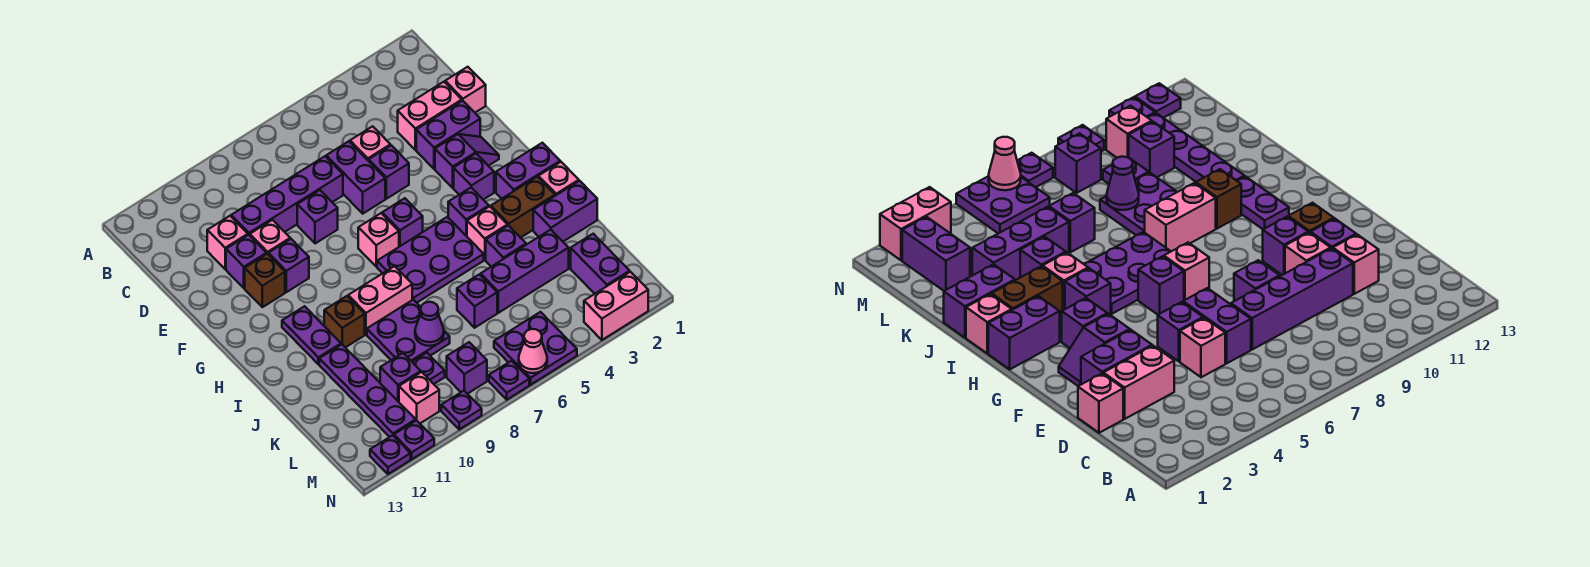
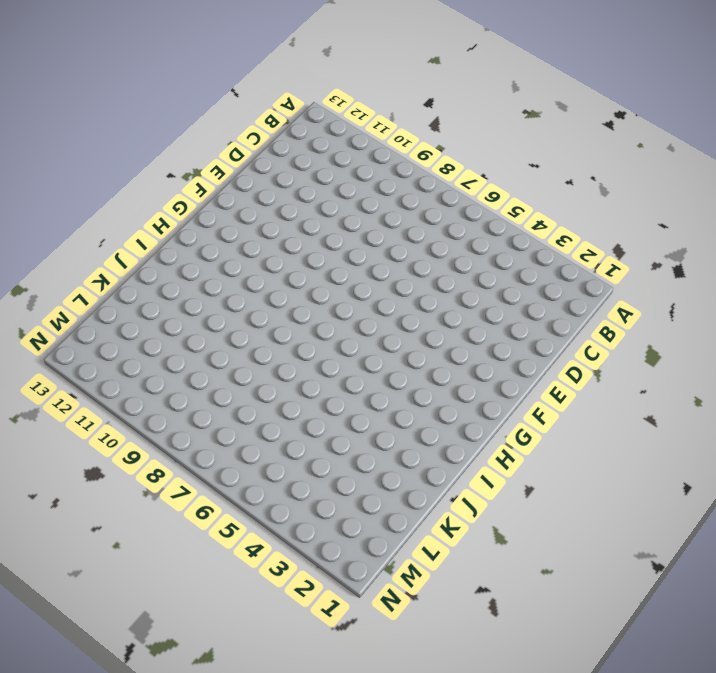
none -> pink 1x1 brick [445,67,486,113]
none -> pink 1x2 brick [398,82,462,150]
none -> pink 1x1 brick [350,126,390,161]
none -> purple 1x2 brick [326,141,385,214]

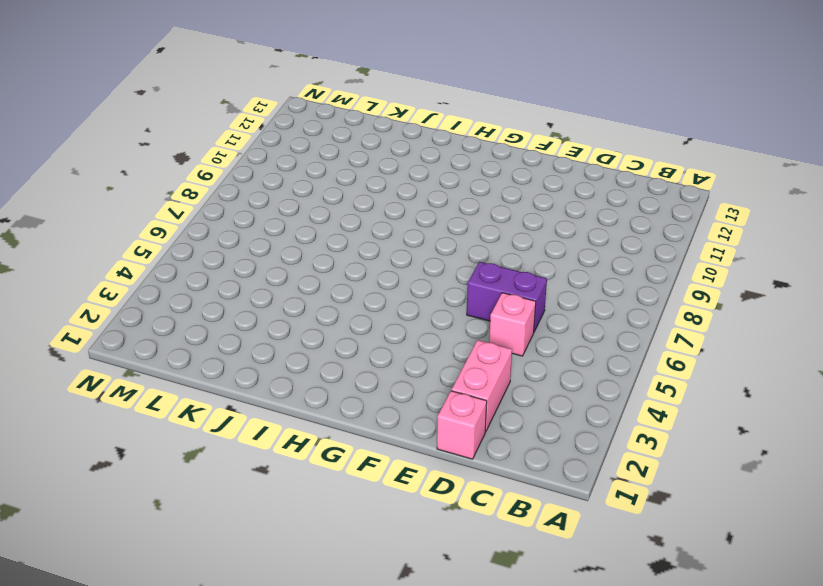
none -> purple 1x4 brick [231,156,343,235]
none -> pink 1x1 brick [207,216,248,269]
none -> purple 1x2 brick [416,101,480,169]
none -> purple 1x1 brick [369,145,409,199]

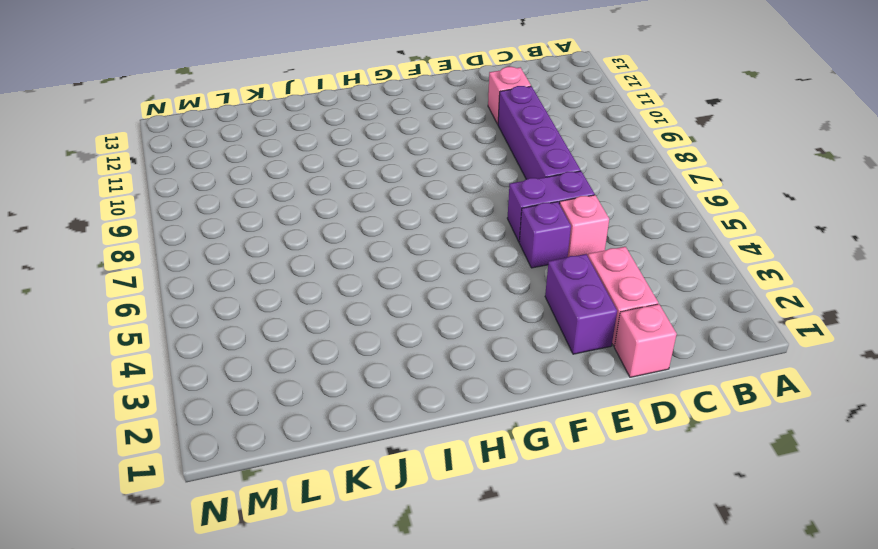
none -> purple 1x1 brick [297,190,338,244]
none -> pink 1x1 brick [250,220,290,255]
none -> purple 1x1 brick [226,235,266,288]
none -> purple 1x2 slope [435,134,499,188]

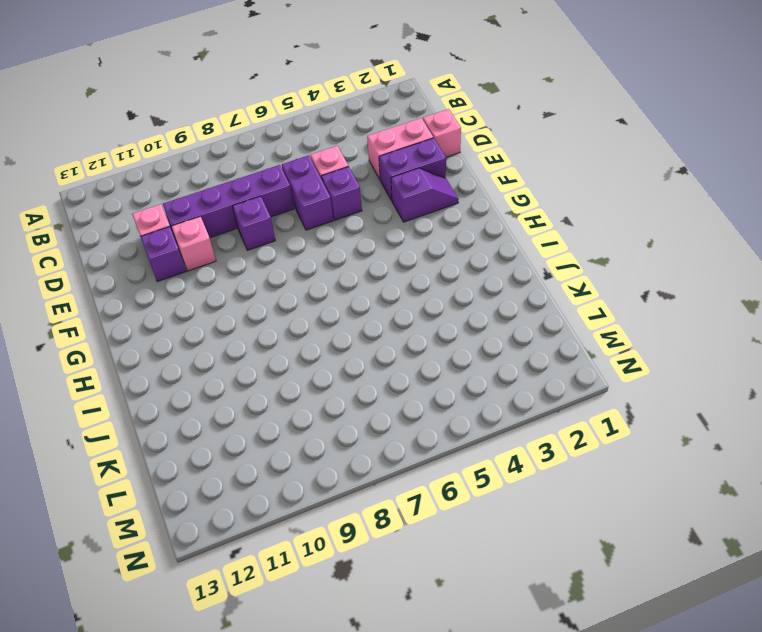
none -> purple 1x1 brick [269,239,309,292]
none -> brown 1x1 brick [245,254,285,307]
none -> purple 1x1 brick [454,154,494,200]
none -> purple 1x1 brick [382,198,423,247]

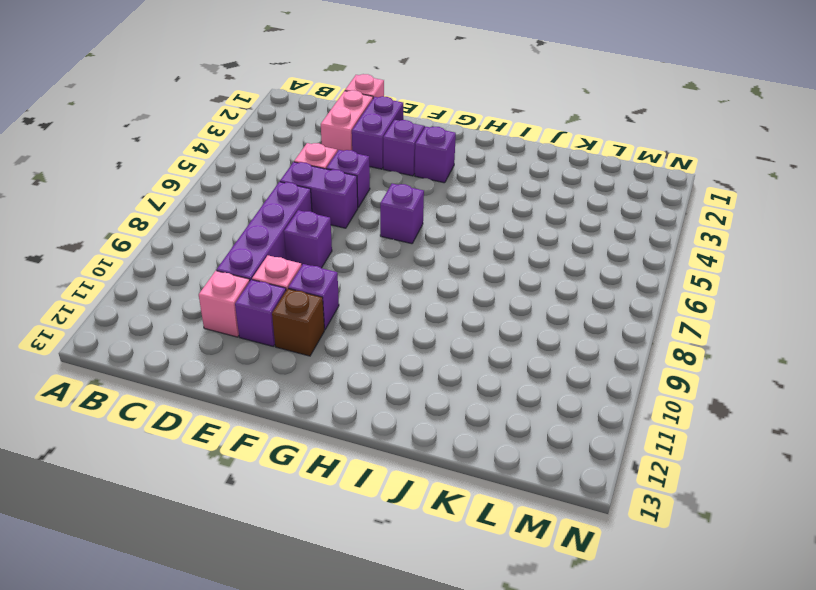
none -> pink 1x1 brick [358,213,399,266]
none -> purple 1x2 brick [496,143,560,199]
none -> purple 1x1 brick [448,188,489,236]
none -> purple 2x3 plate [377,217,484,303]

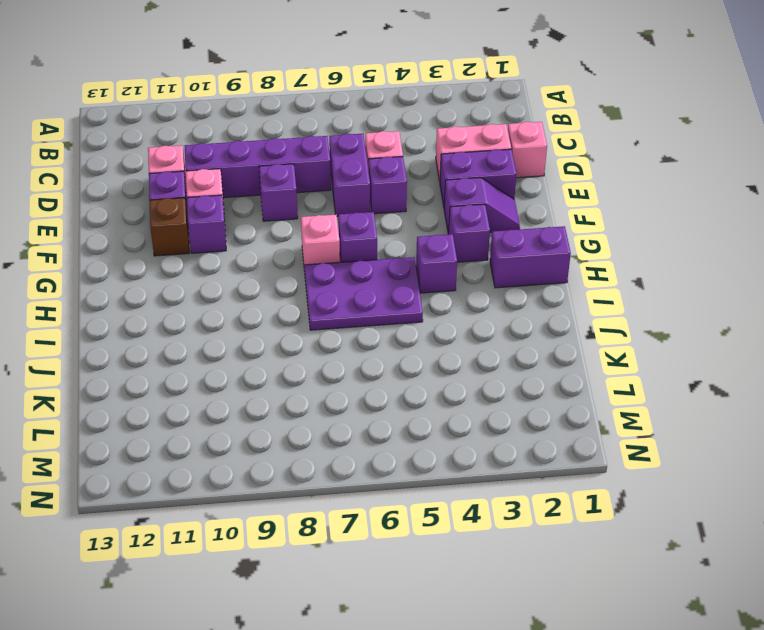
none -> purple 1x2 plate [282,306,341,364]
none -> pink 1x1 brick [538,162,579,196]
none -> brown 1x2 brick [491,177,555,238]
none -> pink 1x1 brick [467,206,507,260]

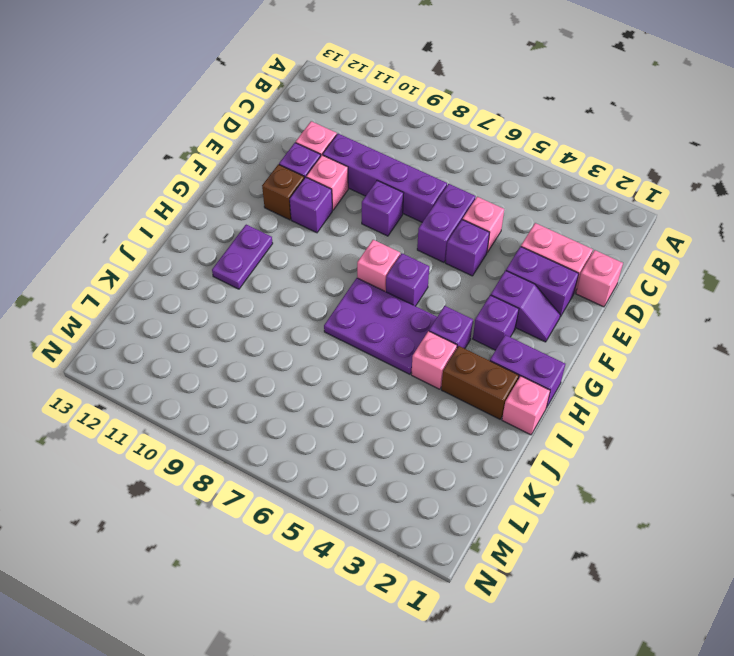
none -> pink 1x2 brick [348,266,412,334]
none -> brown 1x1 brick [324,296,365,348]
none -> purple 1x2 brick [533,181,597,242]
none -> purple 1x1 brick [486,225,526,267]

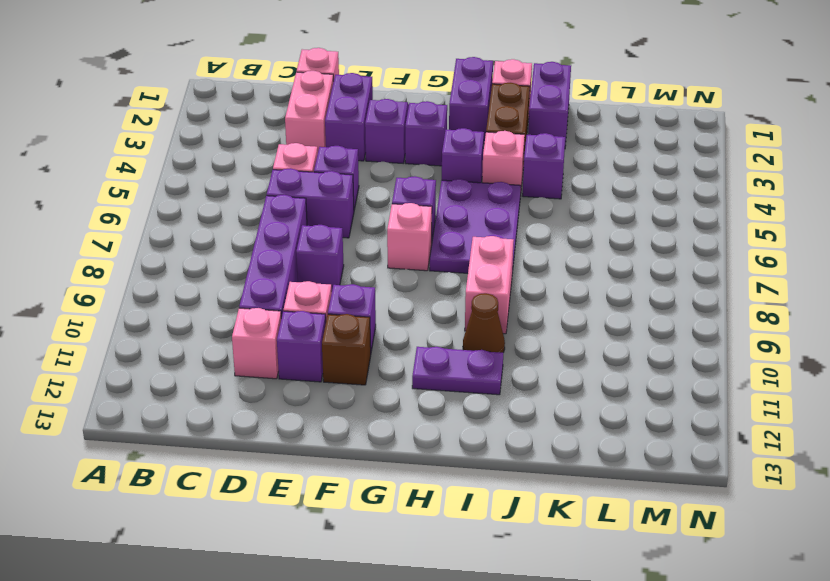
brown 1x1 cone [463,293,505,353] -> brown 1x1 brick [324,296,365,348]
none -> purple 2x2 plate [367,300,450,361]
none -> purple 1x4 plate [319,344,416,437]
none -> purple 1x3 brick [481,230,569,313]
none -> purple 1x1 brick [457,274,497,328]

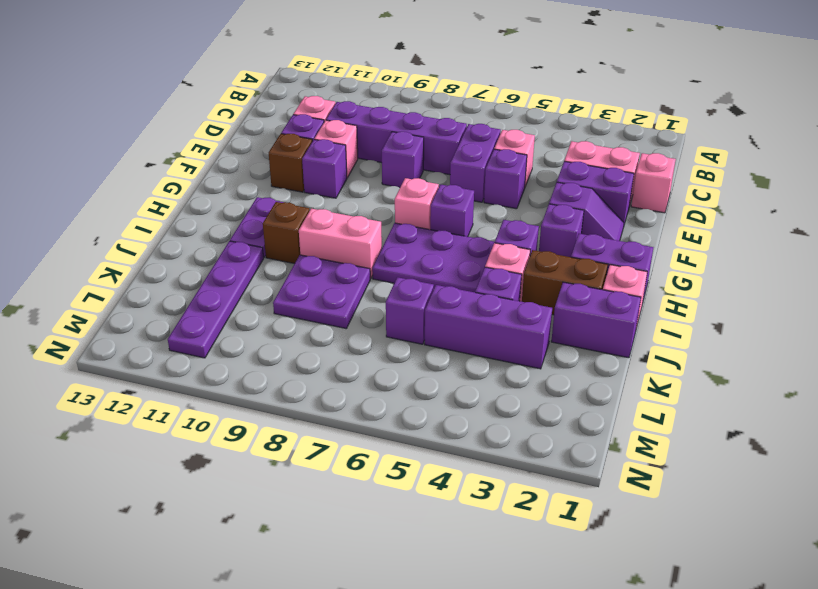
none -> purple 1x2 brick [571,234,630,294]
none -> purple 1x1 plate [412,353,445,384]
none -> purple 1x1 brick [380,353,421,402]
none -> purple 2x2 plate [494,312,577,385]

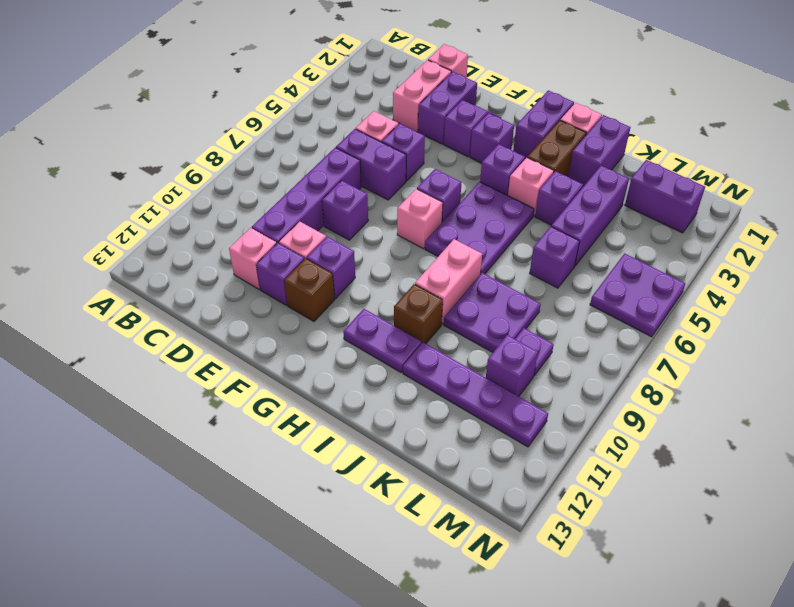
none -> purple 1x1 brick [447,342,487,394]
none -> pink 1x1 brick [399,372,439,423]
none -> pink 1x2 brick [584,272,648,340]
none -> purple 1x1 plate [489,361,529,400]

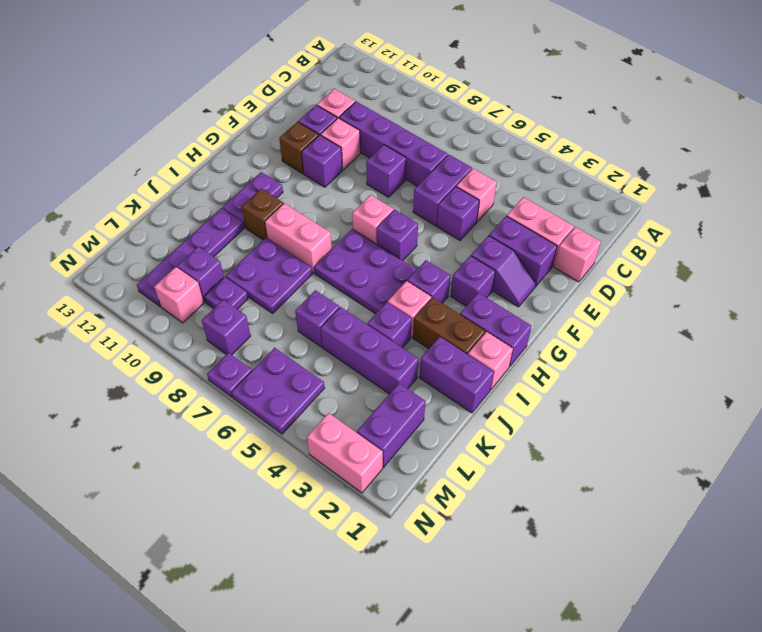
none -> purple 1x1 plate [441,391,482,429]
none -> purple 1x1 plate [394,420,434,459]
none -> purple 1x1 plate [370,435,411,474]
none -> purple 1x1 cone [415,302,444,346]

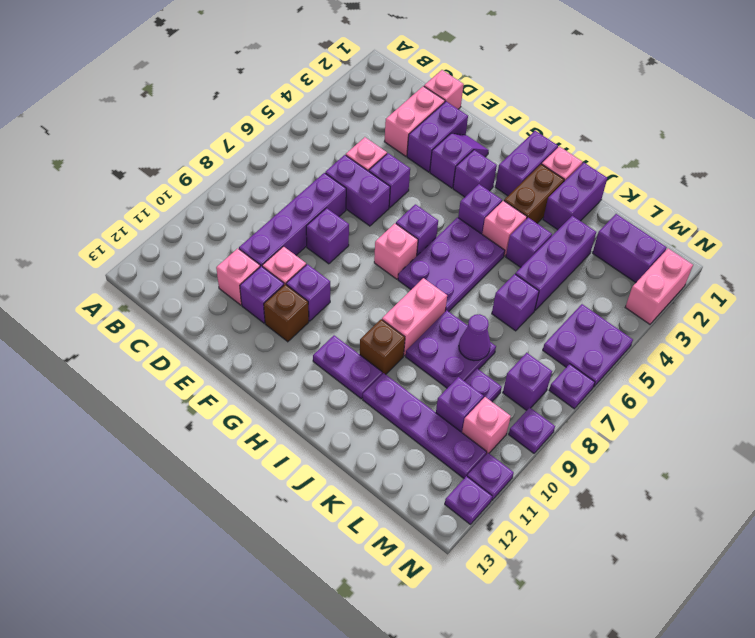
none -> pink 1x1 cone [519,329,547,373]

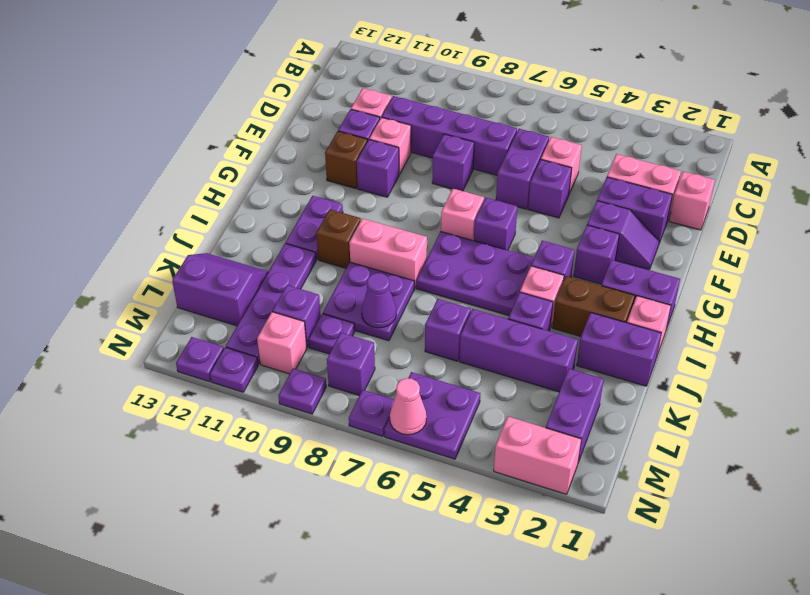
purple 2x2 slope [172,253,268,326] -> none

